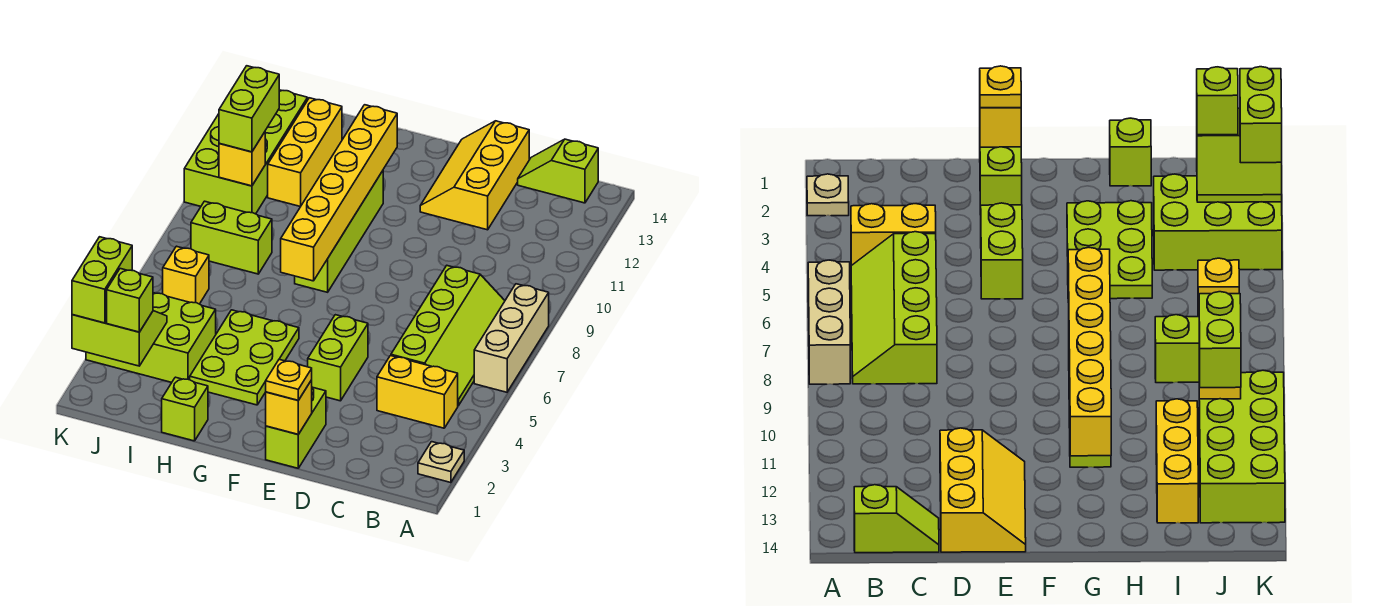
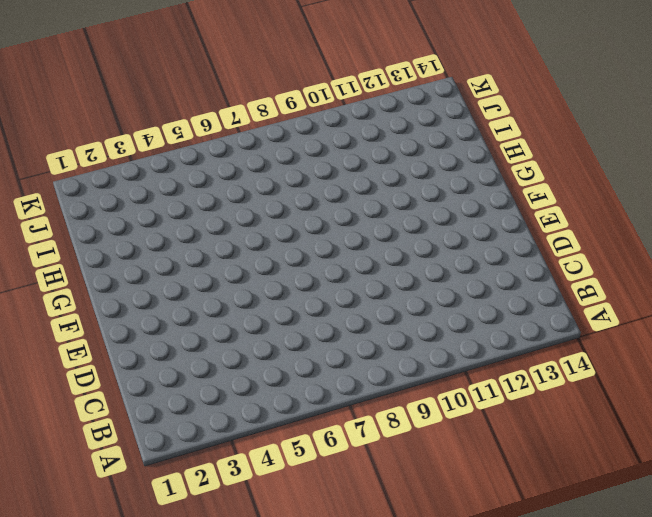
none -> tan 1x1 plate [418,442,464,483]
none -> tan 1x3 brick [474,284,549,392]
none -> yellow 1x2 brick [377,356,458,428]

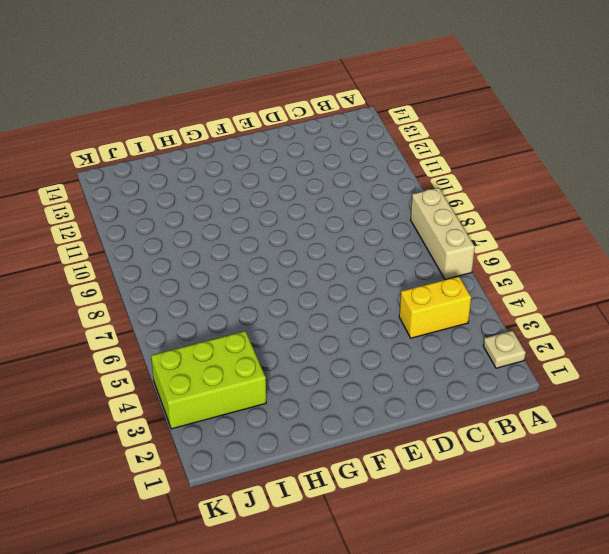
none -> lime 2x4 slope [391,266,505,406]
none -> lime 1x2 slope [518,139,598,203]
none -> yellow 2x3 slope [420,121,529,230]

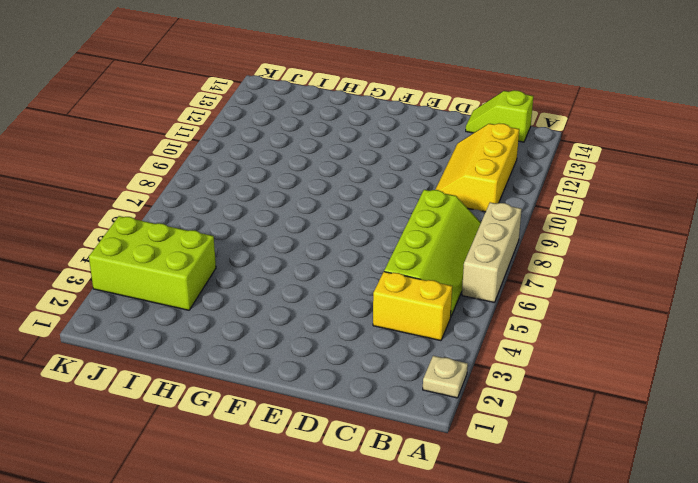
yellow 2x3 slope [435,123,519,212] -> yellow 2x3 slope moved to [420,121,529,230]
none -> lime 1x2 brick [266,387,326,468]
none -> lime 1x2 brick [308,315,368,401]
none -> lime 2x3 plate [190,310,299,405]

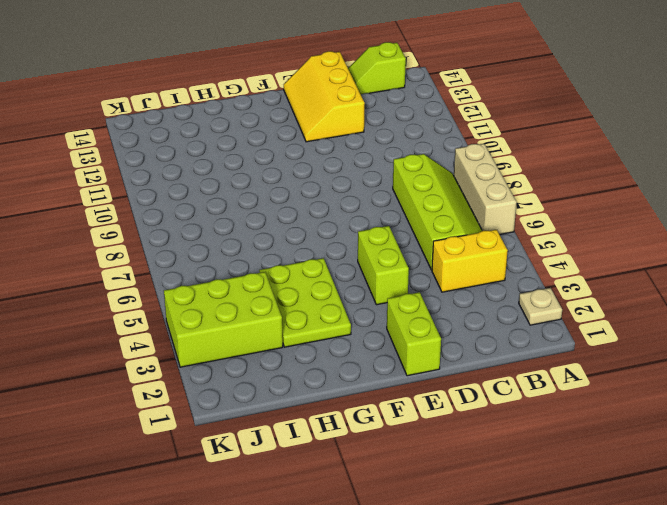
none -> lime 1x4 brick [295,171,383,292]
none -> lime 1x1 brick [162,377,208,441]
none -> lime 1x2 brick [191,201,272,274]

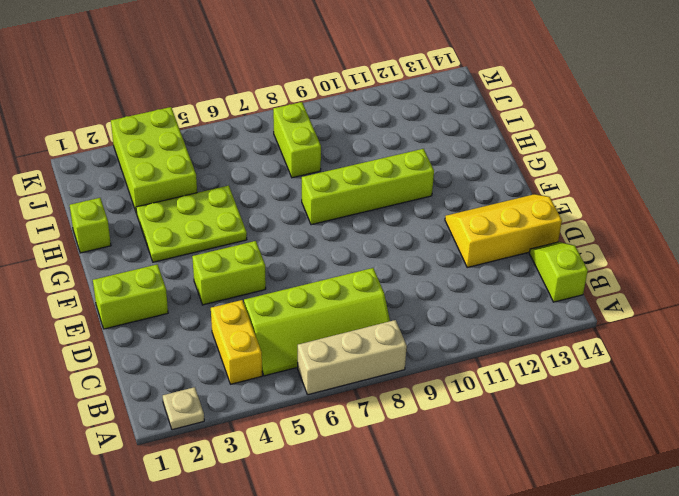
none -> yellow 1x3 brick [268,98,342,207]
none -> yellow 1x1 brick [163,246,209,304]
none -> lime 2x4 brick [184,90,308,214]

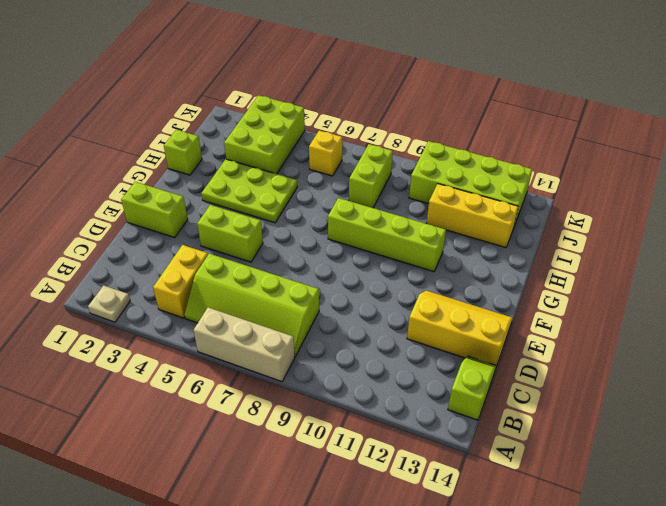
none -> yellow 1x1 brick [266,380,312,434]
none -> yellow 1x6 brick [281,105,397,281]
none -> lime 2x2 slope [72,311,167,366]

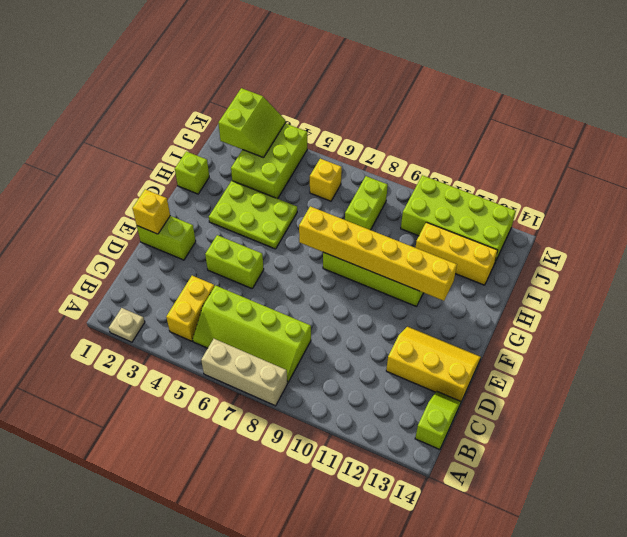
none -> yellow 1x1 brick [219,132,265,186]
none -> yellow 1x1 plate [266,360,312,400]
none -> lime 1x1 brick [107,269,153,332]

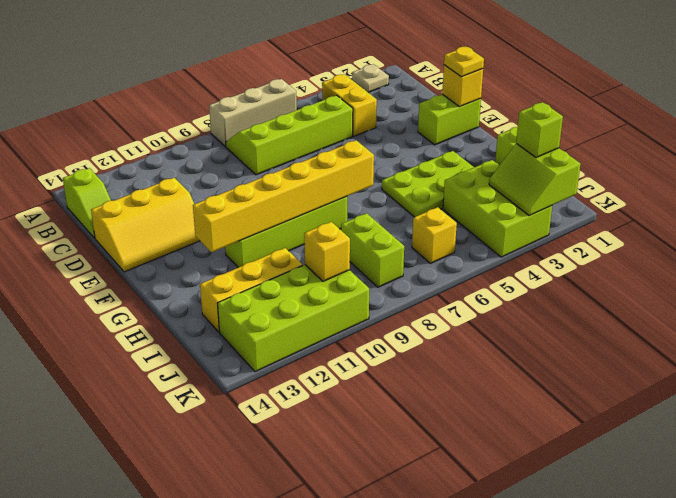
none -> lime 1x2 brick [308,315,368,401]
none -> lime 1x2 brick [219,66,279,152]
none -> lime 1x2 brick [72,237,132,323]

